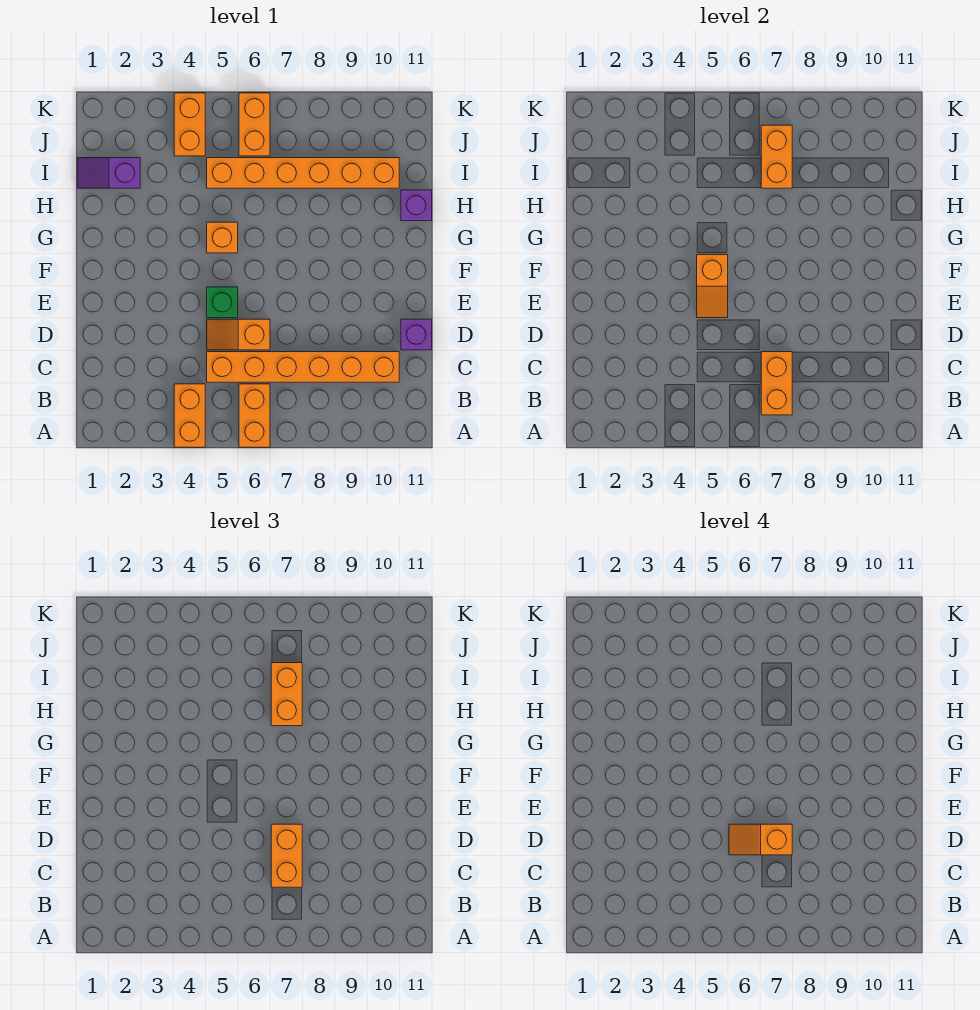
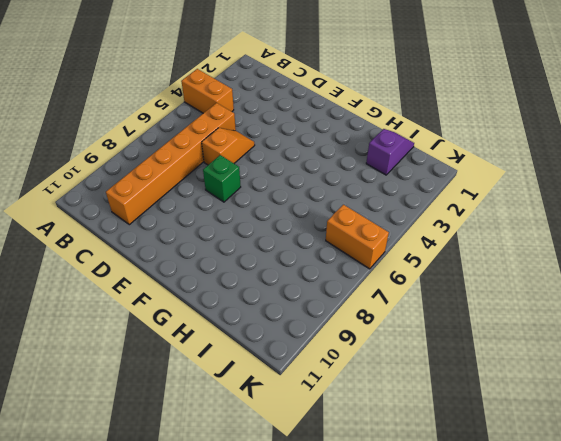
green 1x1 brick [203,155,241,202] -> green 1x1 brick moved to [207,287,238,318]
none -> orange 1x2 brick [239,384,270,447]
none -> purple 1x1 brick [401,319,432,350]
none -> orange 1x1 brick [207,222,238,253]

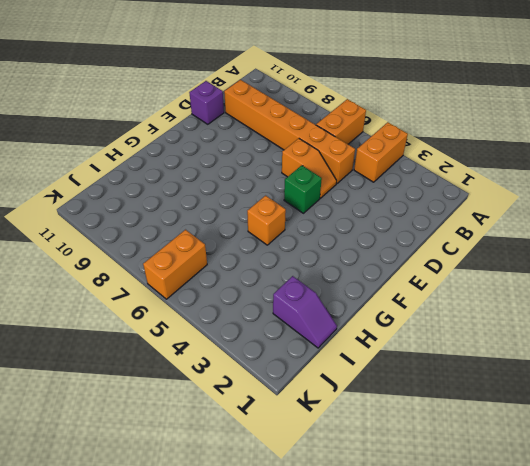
none -> purple 1x1 brick [401,190,432,221]
none -> orange 1x6 brick [207,158,399,188]
none -> orange 1x2 brick [174,93,205,156]

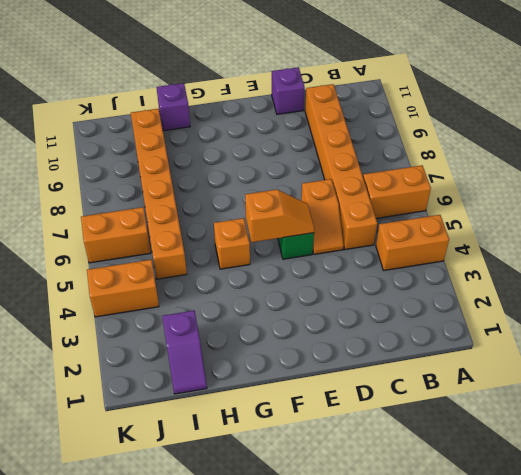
none -> orange 1x2 brick [761,352,792,415]
none -> orange 1x2 brick [761,125,792,188]
none -> orange 1x2 brick [271,824,302,887]

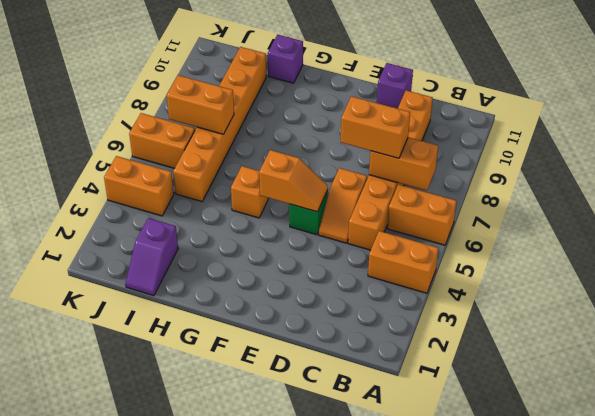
none -> orange 1x2 brick [271,663,302,726]
none -> orange 1x2 slope [729,824,792,855]

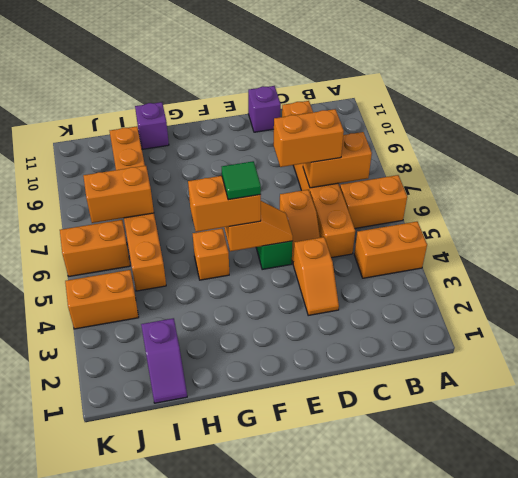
orange 1x2 slope [293,237,339,315] -> orange 1x2 slope moved to [729,824,792,855]
orange 1x2 brick [188,176,261,232] -> orange 1x2 brick moved to [271,663,302,726]
green 1x1 tile [222,161,261,200] -> none

